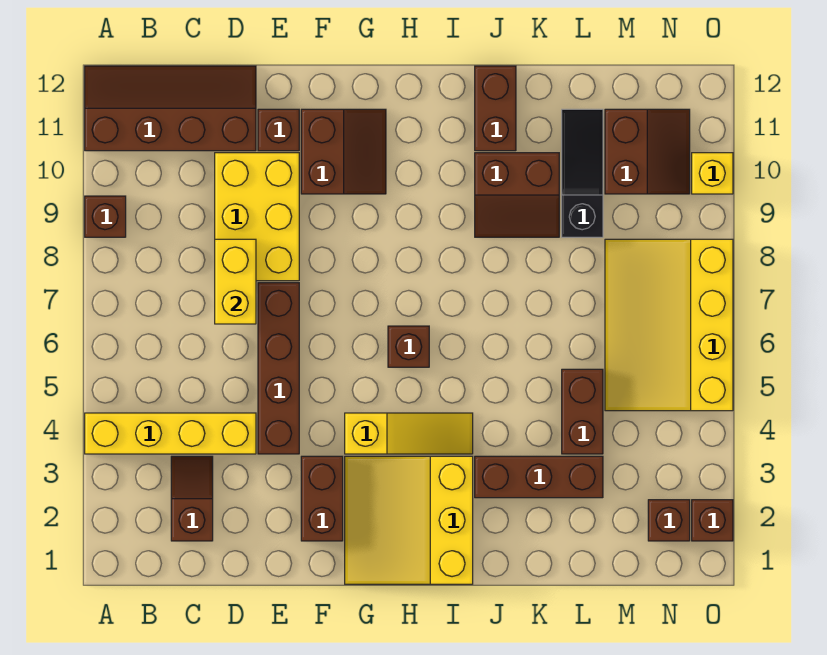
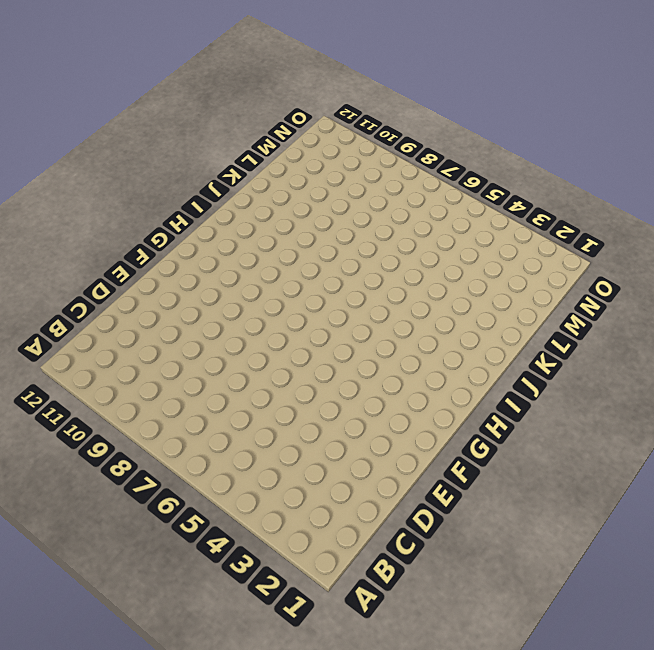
none -> yellow 1x4 brick [85,413,256,454]
none -> brown 1x1 brick [85,196,126,237]
none -> brown 2x4 slope [85,66,256,151]

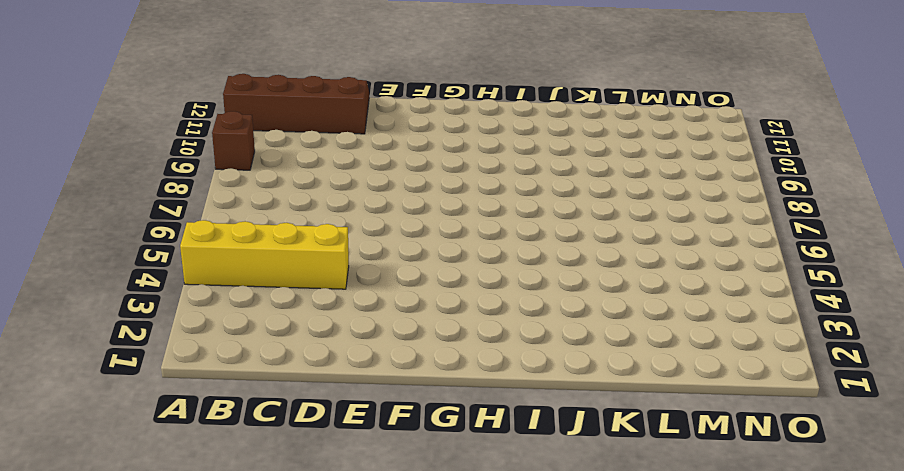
none -> brown 1x2 slope [171,456,213,541]
none -> yellow 2x3 brick [215,153,299,281]
none -> brown 1x4 brick [258,283,299,454]

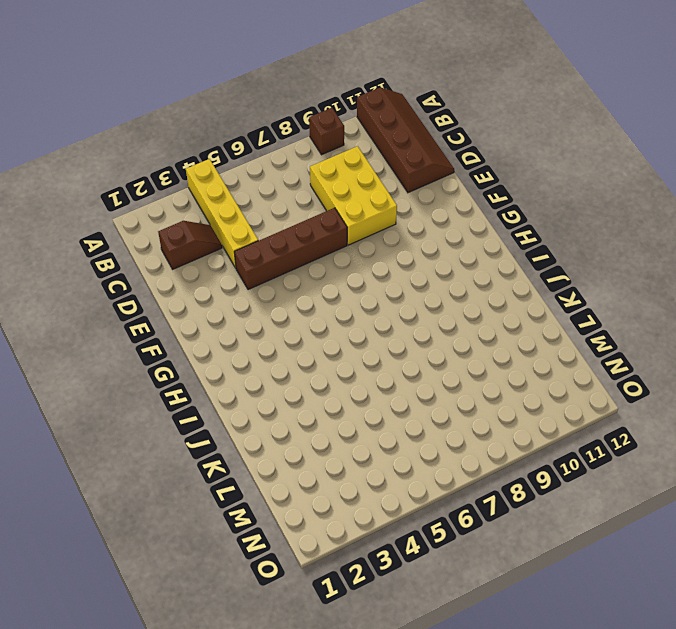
yellow 2x3 brick [310,146,397,245] -> yellow 2x3 brick turned to [215,153,299,281]
none -> brown 1x1 brick [258,109,299,151]
none -> brown 1x2 brick [301,456,343,541]
none -> brown 2x2 slope [301,109,386,194]

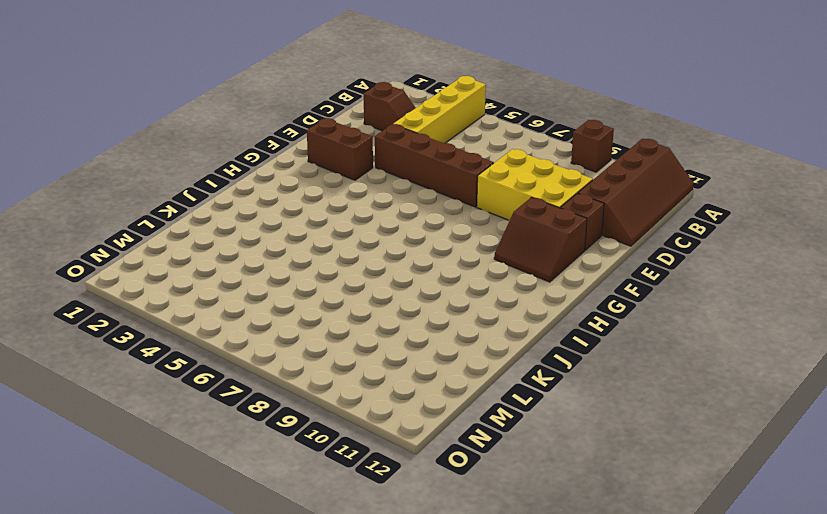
none -> yellow 3x3 slope [345,456,473,584]
none -> yellow 1x3 slope [345,413,473,454]
none -> brown 1x1 brick [388,326,429,367]

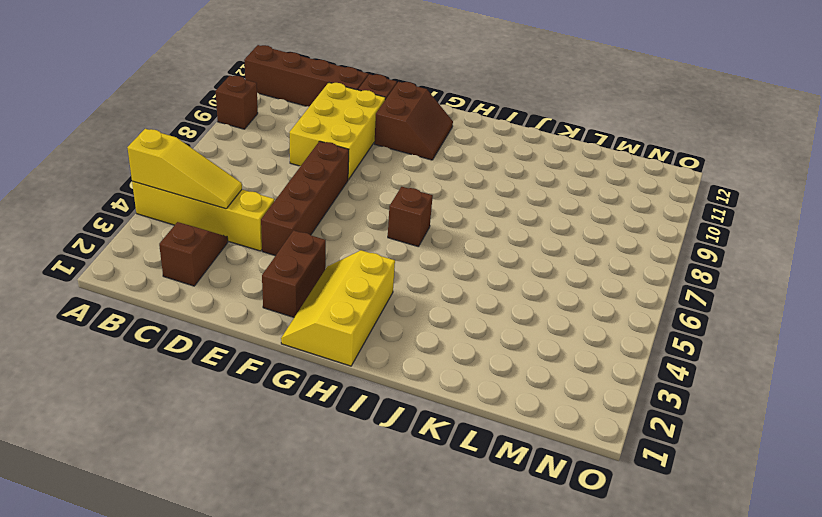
yellow 1x3 slope [127,129,242,209] -> yellow 1x3 slope moved to [345,413,473,454]
yellow 2x3 slope [281,250,395,366] -> yellow 3x3 slope [345,456,473,584]
none -> brown 1x3 brick [475,456,603,498]
none -> brown 2x2 slope [475,153,559,237]
none -> brown 1x2 brick [475,66,516,151]

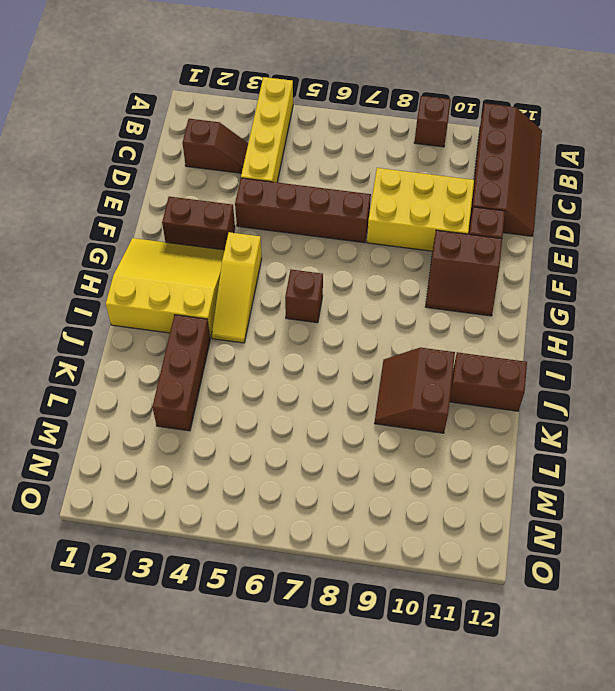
none -> brown 1x2 brick [562,369,603,454]
none -> black 1x3 slope [562,109,603,237]
none -> yellow 3x4 slope [605,239,733,411]

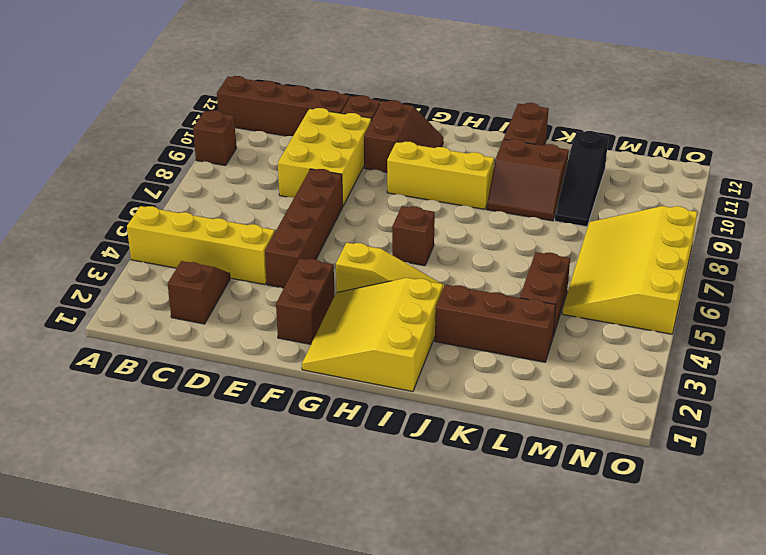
yellow 1x3 brick [387,142,494,209] -> none
black 1x3 slope [555,131,608,227] -> black 1x3 slope turned to [562,109,603,237]
none -> brown 2x2 slope [605,109,690,194]
none -> brown 1x1 brick [648,500,690,541]
none -> brown 1x1 brick [692,500,733,541]

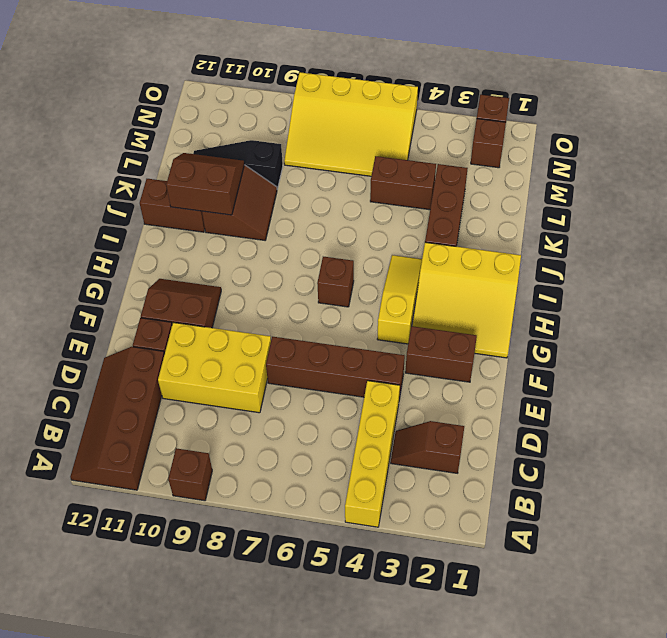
brown 2x2 slope [166,153,244,215] -> brown 2x2 slope moved to [605,109,690,194]
none -> yellow 1x1 brick [692,153,733,194]
none -> yellow 1x2 brick [215,239,256,324]

